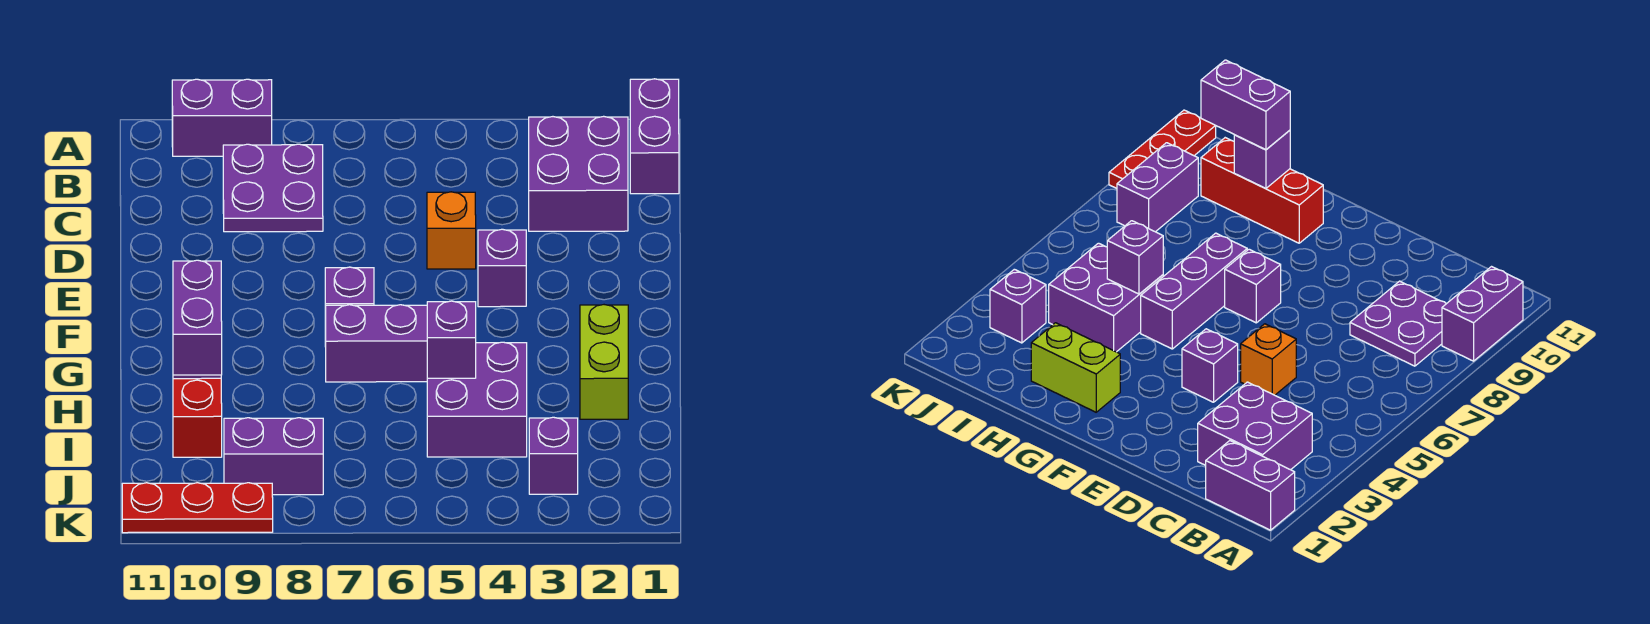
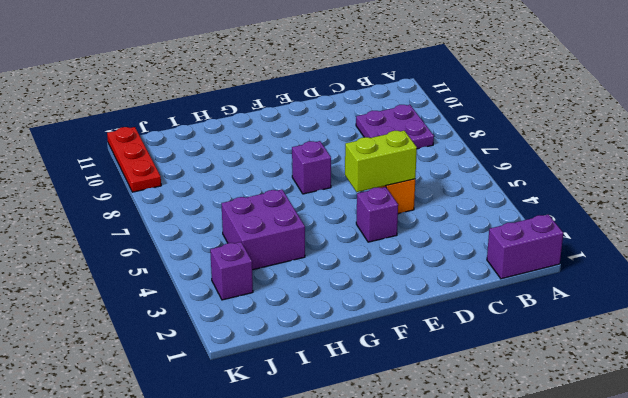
lime 1x2 brick [345,131,417,192] -> lime 1x2 brick moved to [580,305,628,419]
none -> purple 1x2 brick [172,79,272,156]
none -> purple 2x2 brick [529,116,628,231]
none -> purple 1x3 brick [325,305,427,382]

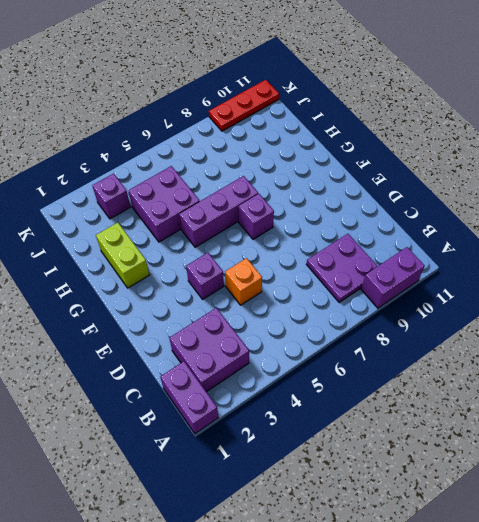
none -> red 1x3 brick [173,378,222,457]
none -> purple 1x2 brick [224,418,323,495]
none -> purple 1x1 brick [427,301,476,378]

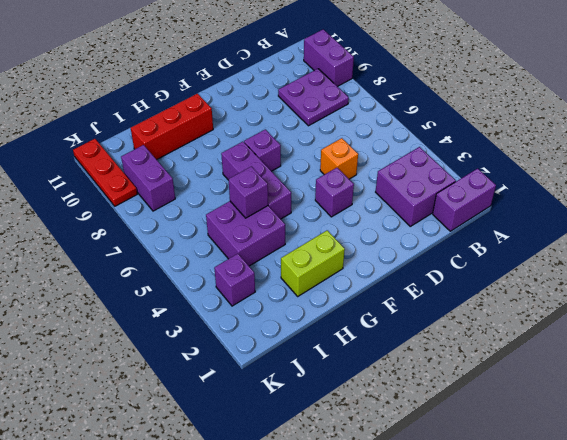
none -> purple 1x1 brick [1234,130,1290,189]
none -> purple 1x2 brick [173,260,222,375]

